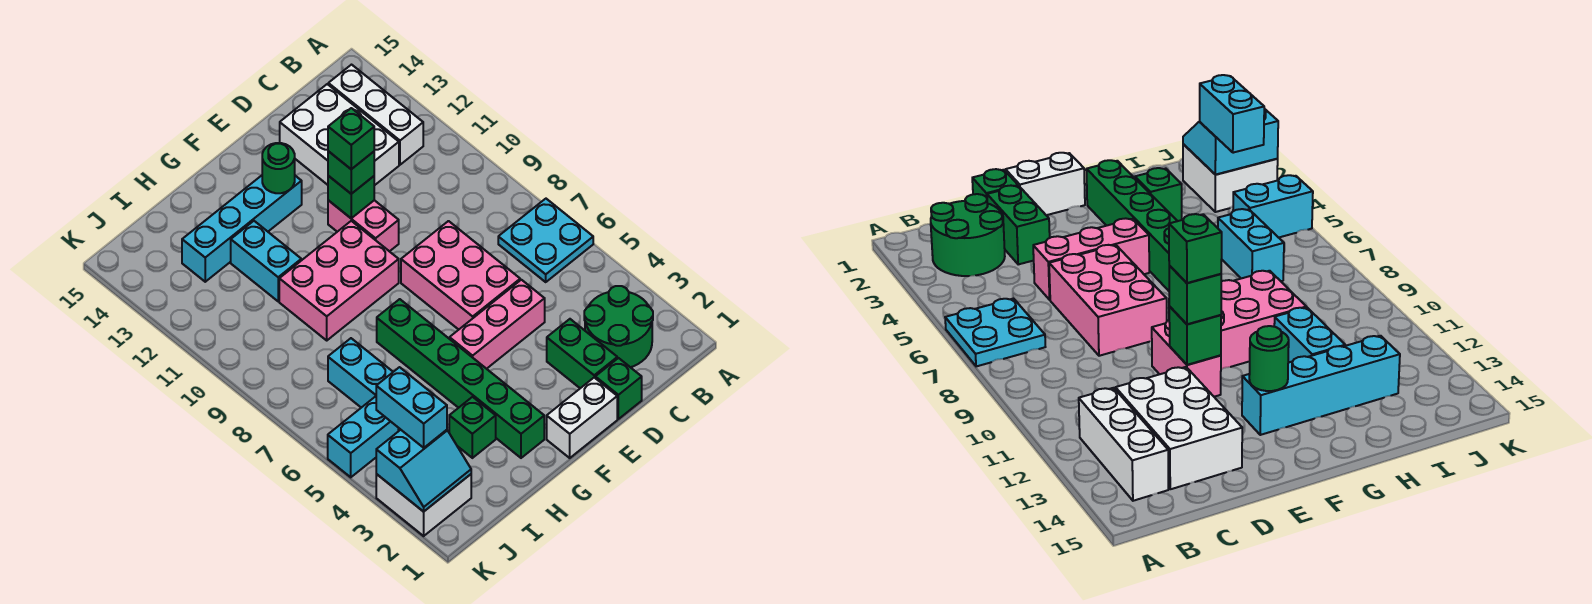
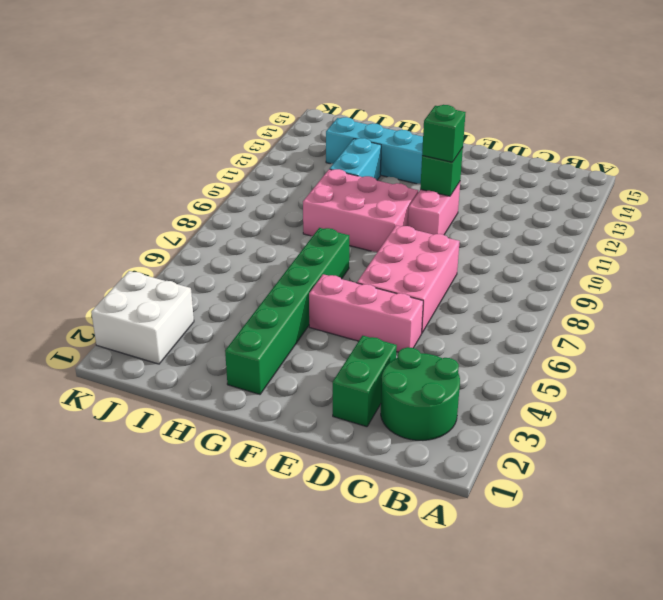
none -> cyan 2x2 plate [498,199,593,282]
none -> white 1x3 brick [328,65,423,165]
none -> white 2x3 brick [280,84,399,186]

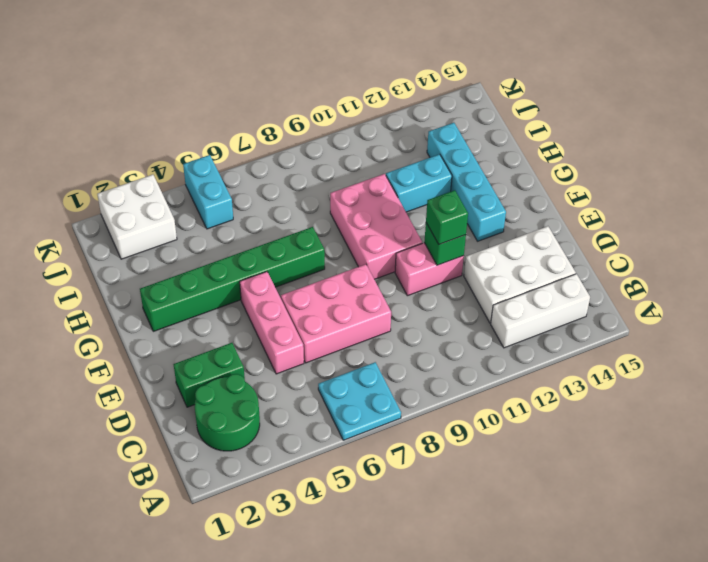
none -> green 1x1 brick [595,358,642,419]
none -> white 1x2 brick [547,378,617,458]
none -> green 1x1 brick [449,397,496,458]

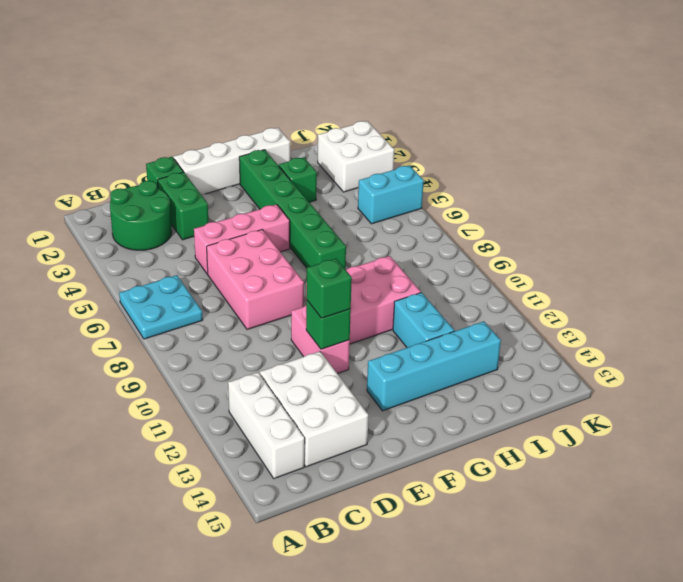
white 1x4 brick [174,128,290,194] -> white 1x2 brick [547,378,617,458]
none -> cyan 1x2 brick [328,338,393,408]
none -> green 1x1 round brick [262,143,295,193]
none -> cyan 2x2 slope [376,430,471,512]

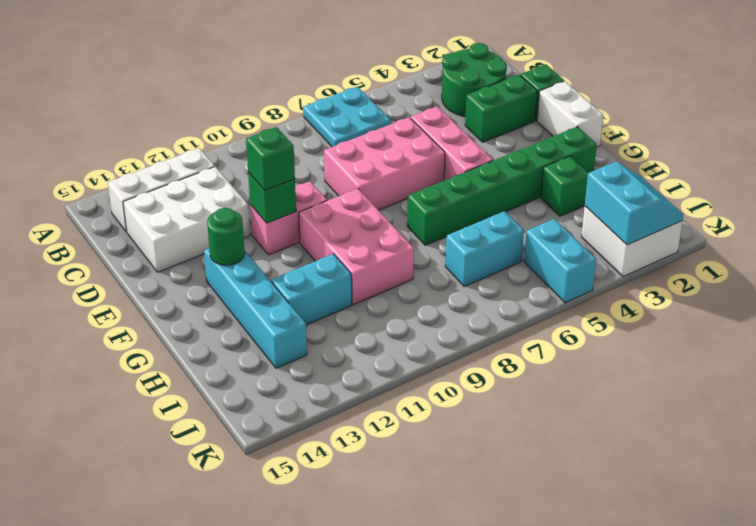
none -> cyan 1x2 brick [376,367,447,448]
none -> green 1x1 brick [328,108,374,169]

